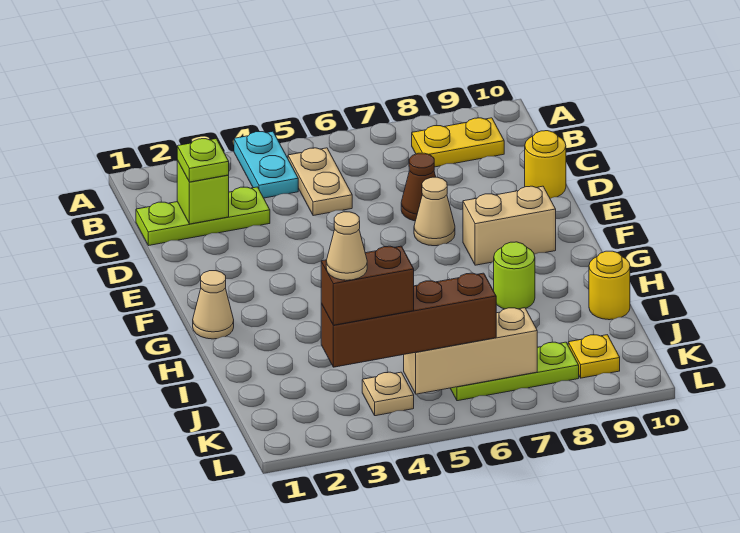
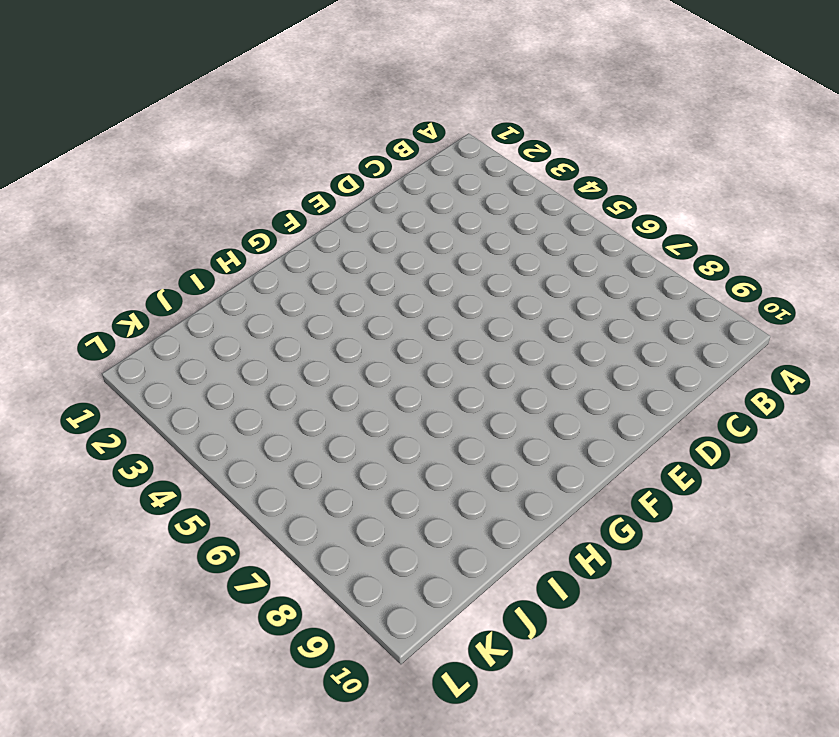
none -> cyan 1x2 plate [234,131,298,198]
none -> tan 1x2 plate [288,148,352,216]
none -> yellow 1x2 plate [412,118,504,167]

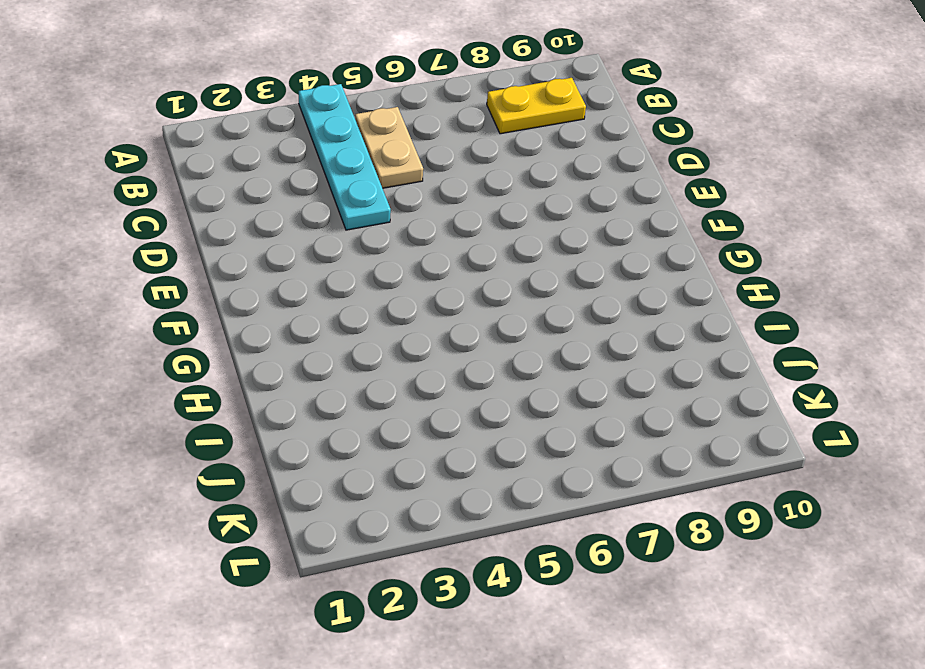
cyan 1x4 plate [299,84,391,230] -> cyan 1x2 plate [234,131,298,198]
none -> lime 1x3 plate [136,187,270,246]
none -> brown 1x1 cone [401,153,436,221]
none -> yellow 1x1 round brick [525,131,566,198]

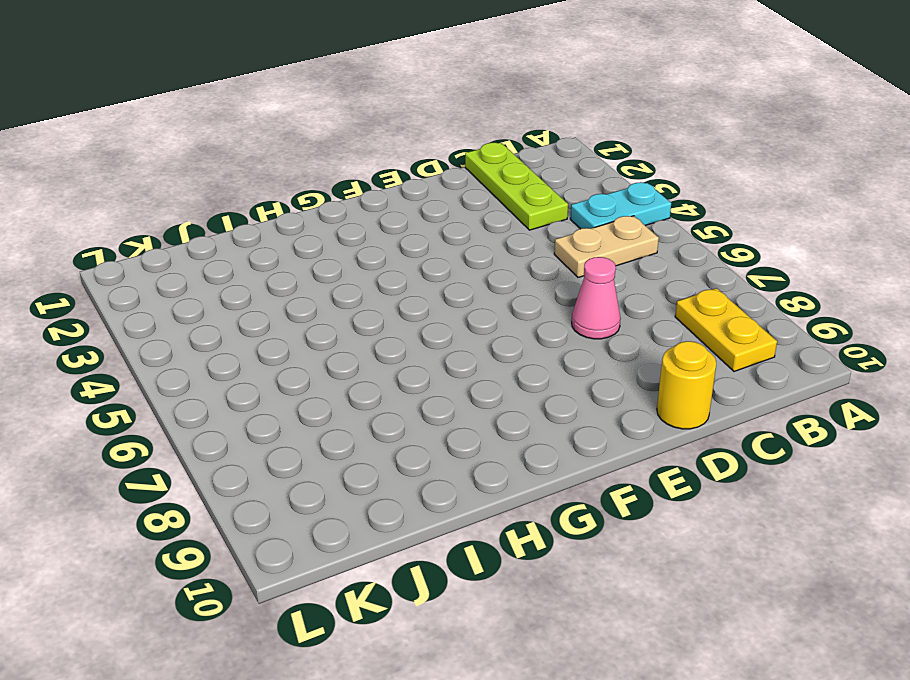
pink 1x1 cone [572,257,621,339] -> brown 1x1 cone [401,153,436,221]
none -> tan 1x1 cone [414,177,455,246]
none -> tan 1x2 brick [463,186,556,265]
none -> tan 1x1 cone [193,271,234,339]

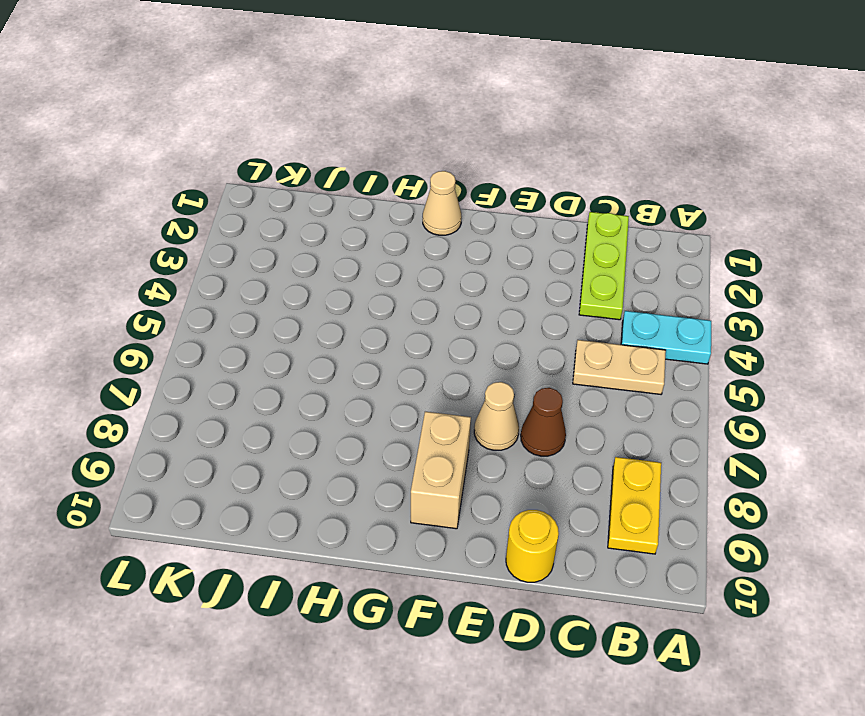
none -> lime 1x1 round brick [494,242,535,309]
none -> yellow 1x1 round brick [589,251,630,320]
none -> tan 1x1 plate [362,372,414,416]

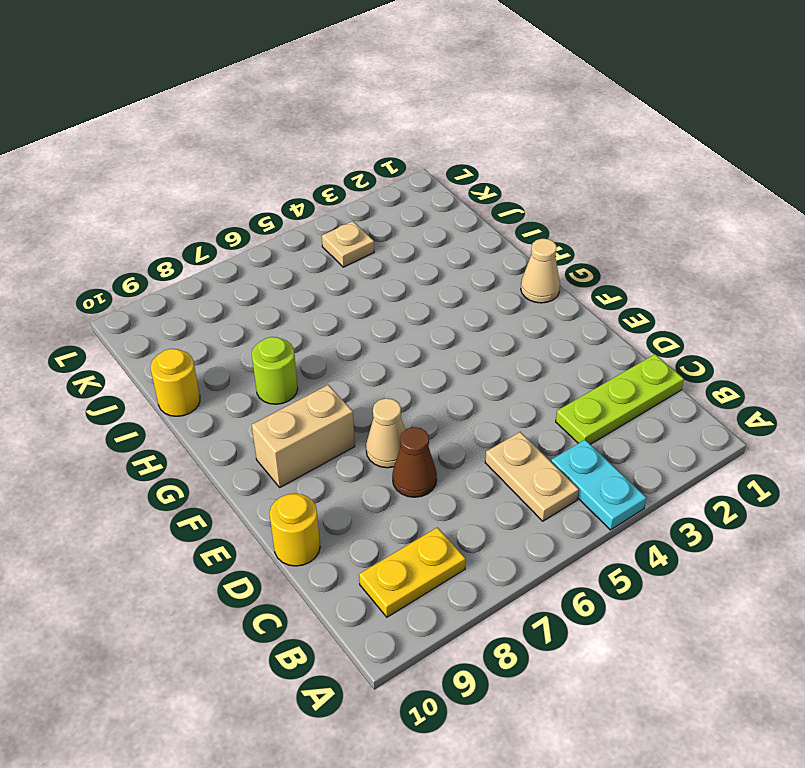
none -> lime 1x3 plate [450,342,579,401]
none -> yellow 1x1 plate [568,335,620,378]
none -> lime 1x1 brick [177,160,229,224]

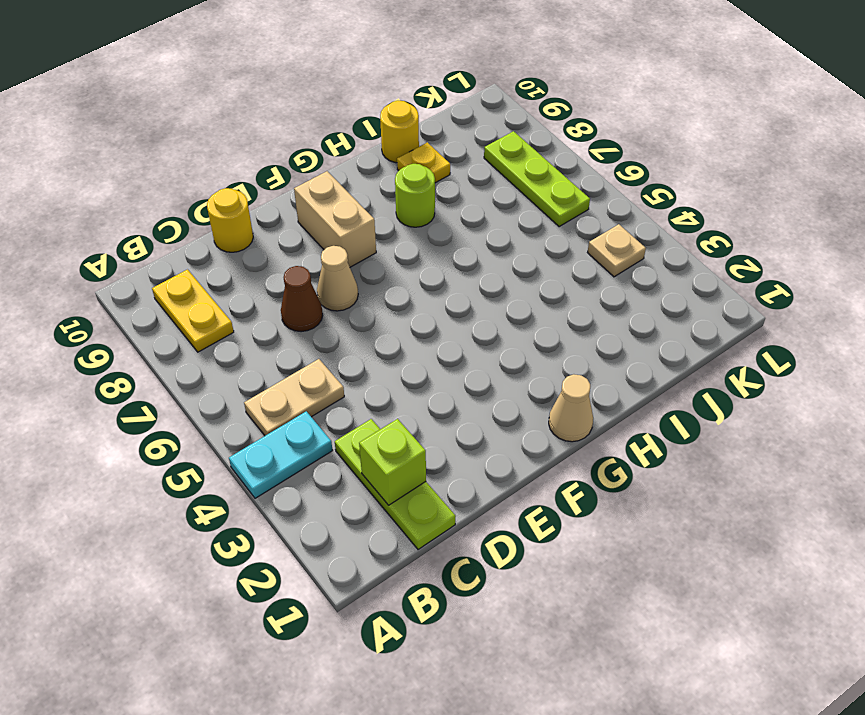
yellow 1x1 plate [397,142,450,183] -> yellow 1x1 plate moved to [568,335,620,378]
none -> tan 1x3 brick [404,308,537,394]
none -> lime 1x1 plate [177,139,229,182]
none -> brown 1x4 brick [321,273,496,367]

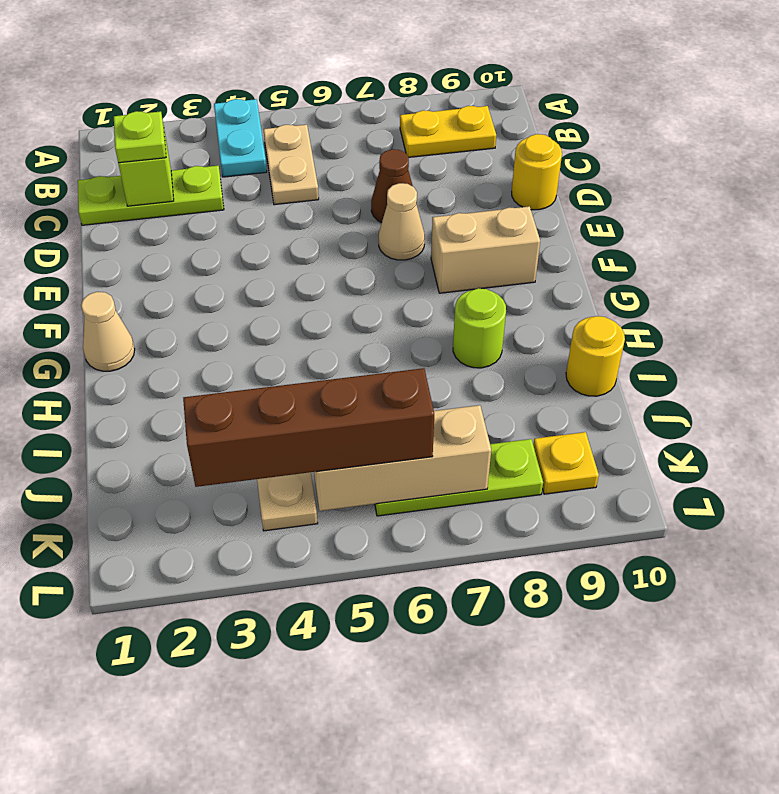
none -> brown 1x2 brick [321,246,414,325]
none -> tan 1x1 cone [326,212,367,280]

